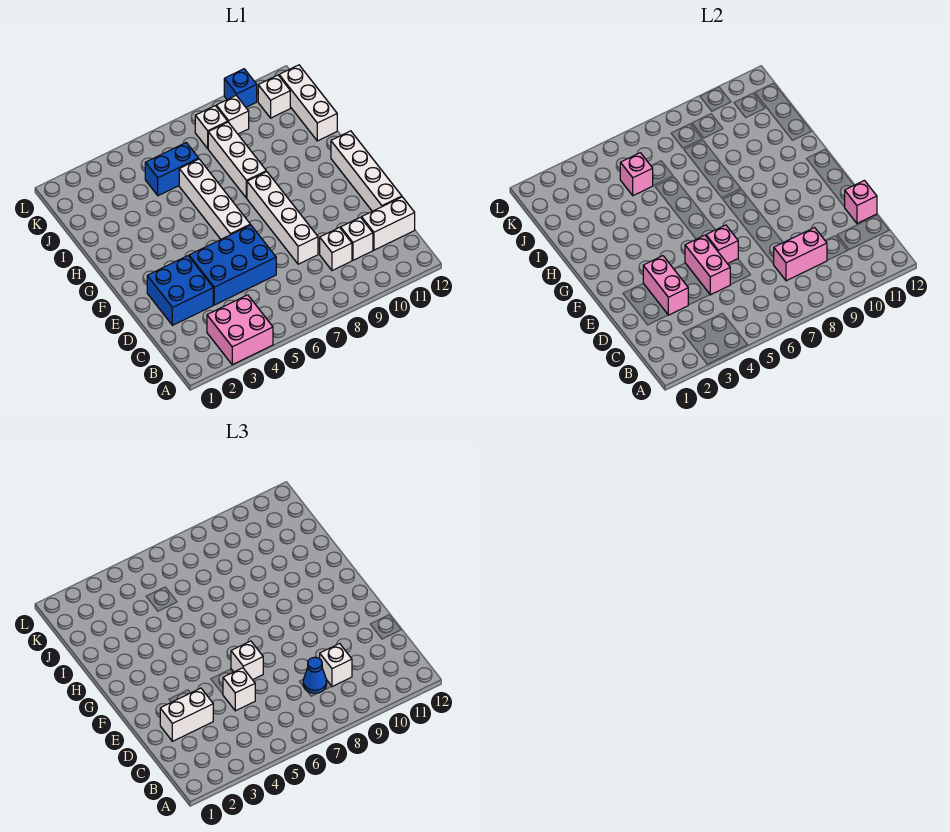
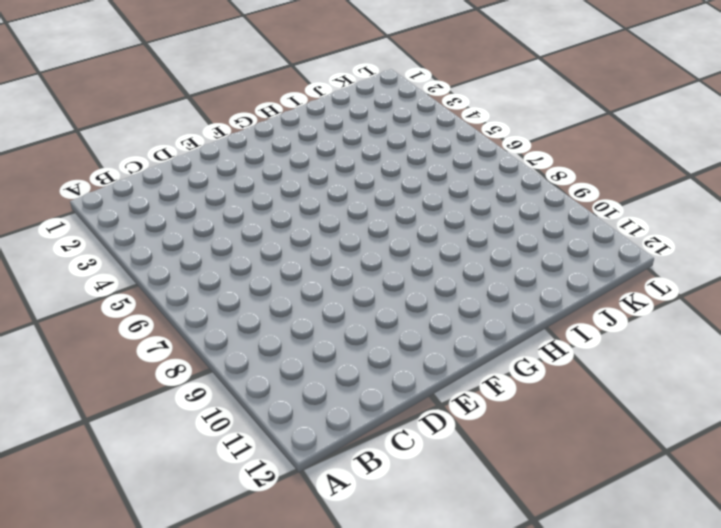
none -> pink 2x2 brick [207,295,273,365]
none -> white 1x1 brick [320,228,352,271]
none -> white 1x1 brick [341,217,373,260]

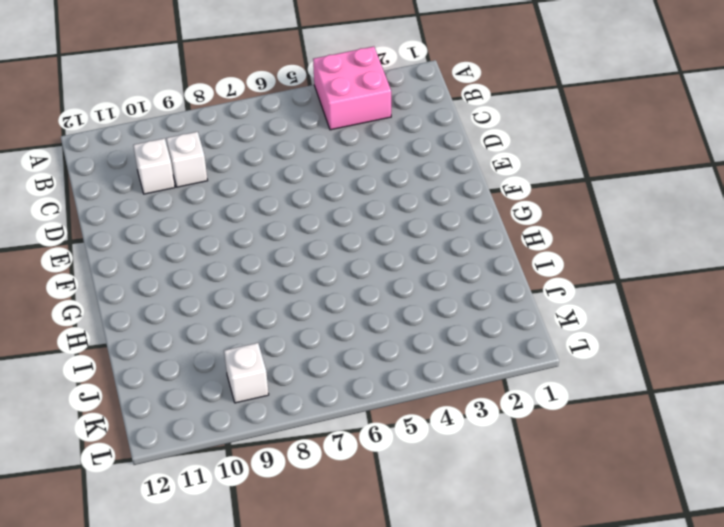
none -> white 1x2 brick [362,197,415,250]
none -> blue 2x2 brick [147,256,213,325]
none -> blue 2x3 brick [189,225,276,305]

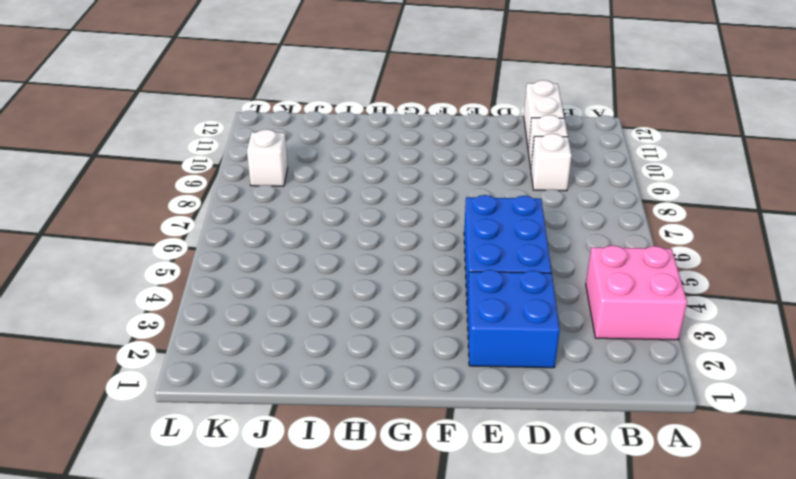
none -> white 1x4 brick [247,172,318,264]
none -> white 1x4 brick [331,131,402,211]
none -> white 1x4 brick [179,159,250,239]

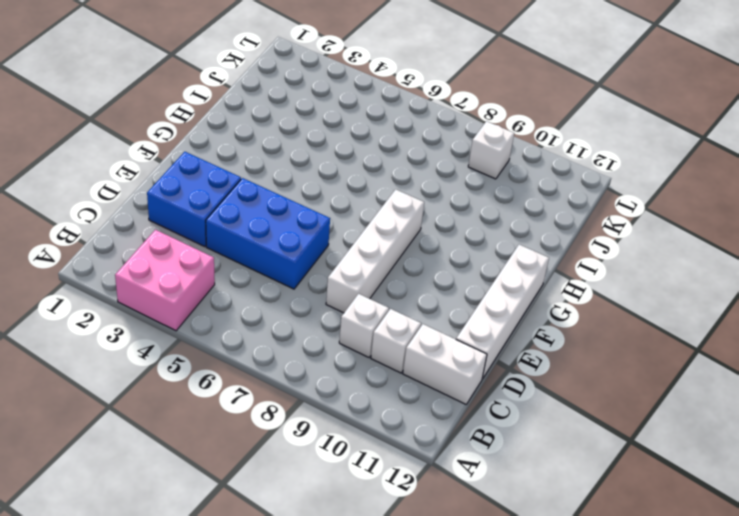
none -> white 1x4 brick [179,159,250,239]
none -> white 1x3 brick [208,122,266,198]
none -> white 1x3 brick [279,65,337,141]

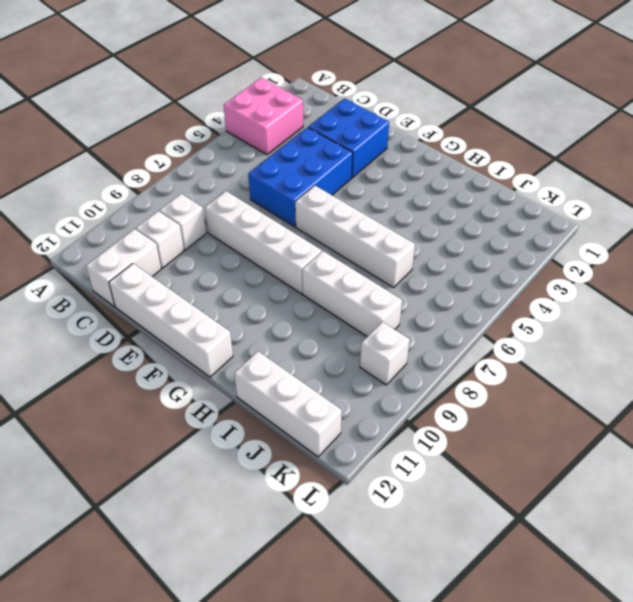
none -> blue 1x2 brick [145,143,199,196]
none -> white 1x1 brick [195,106,228,148]
none -> white 1x1 brick [258,75,290,118]

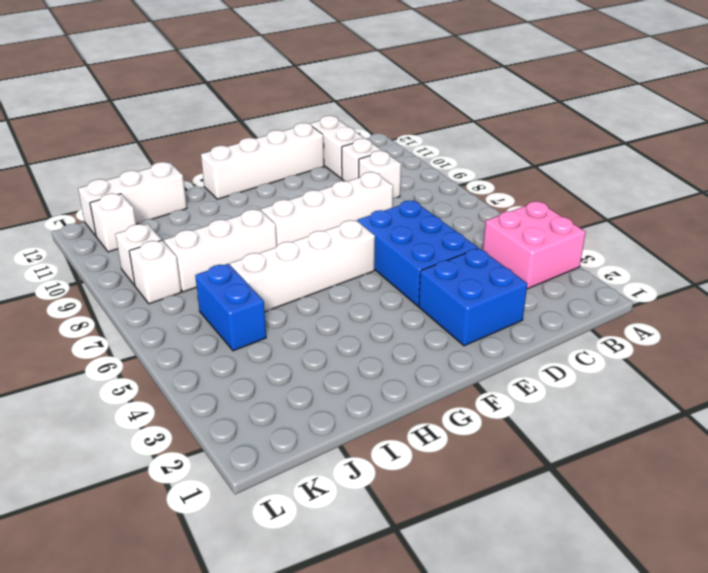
none -> blue 1x1 brick [224,69,257,107]
none -> pink 1x2 brick [774,228,827,281]
none -> pink 1x2 brick [643,256,688,315]

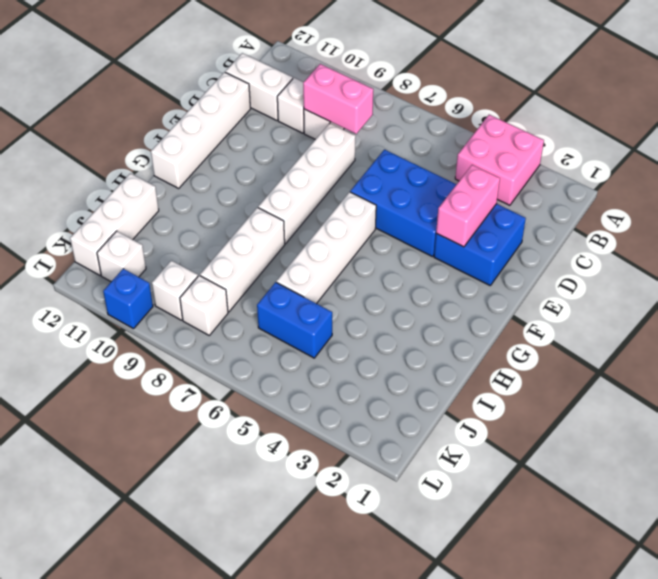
none -> pink 1x2 brick [685,235,730,295]
none -> pink 1x1 brick [845,180,877,223]
none -> pink 1x1 brick [706,225,738,264]

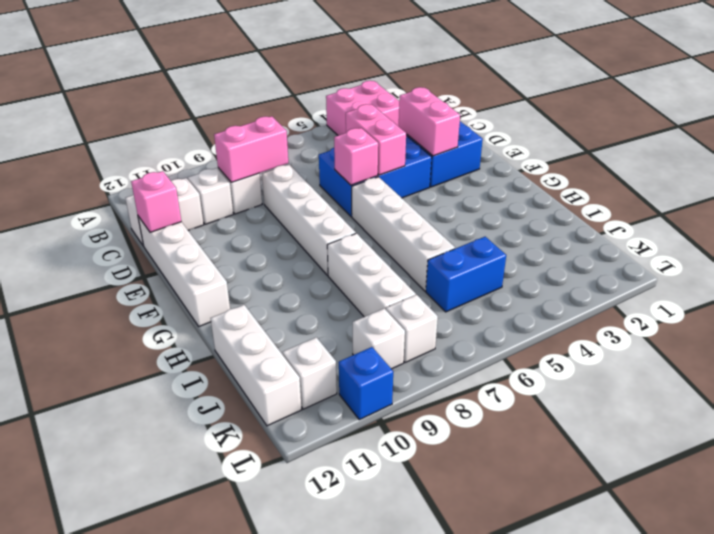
none -> pink 1x1 brick [620,153,653,196]
none -> blue 1x1 cone [303,657,327,693]
none -> white 1x1 brick [320,644,352,687]

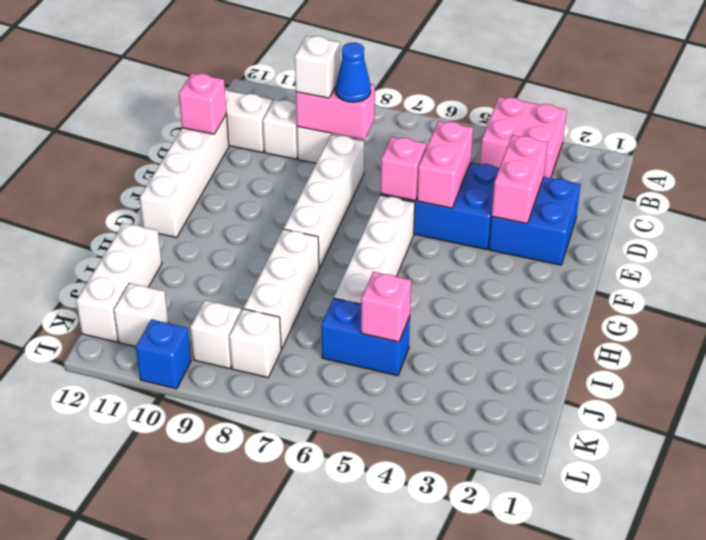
none -> white 1x2 brick [160,688,213,741]
none -> white 1x1 brick [223,668,255,711]
none -> white 1x1 brick [231,641,263,680]

